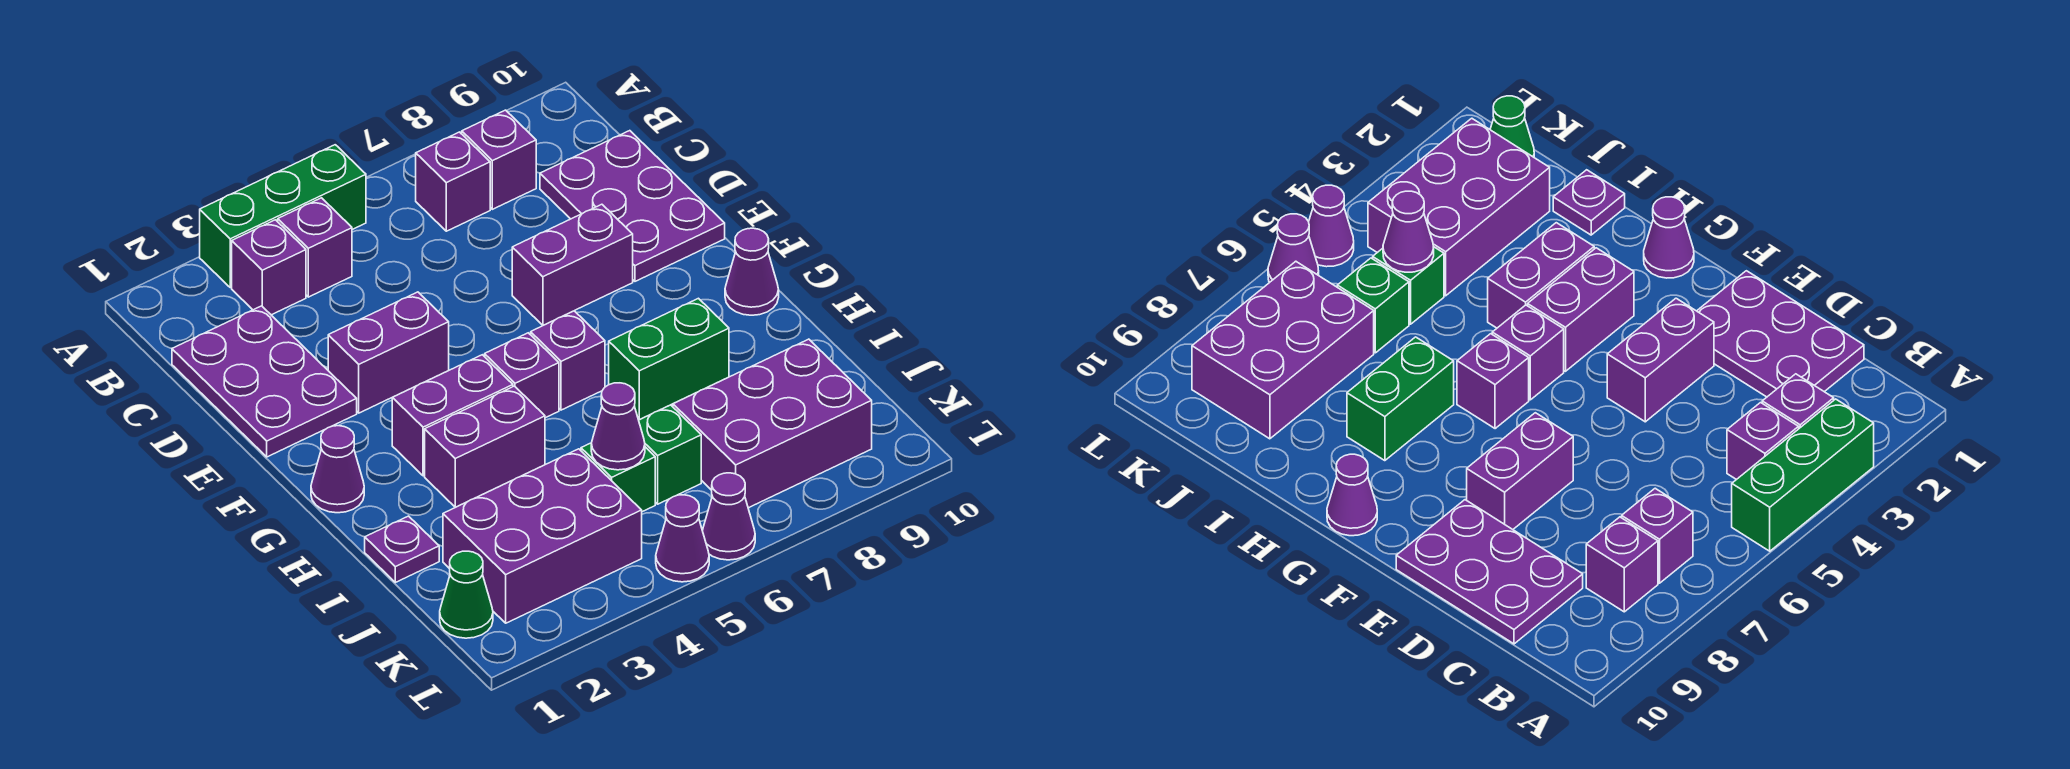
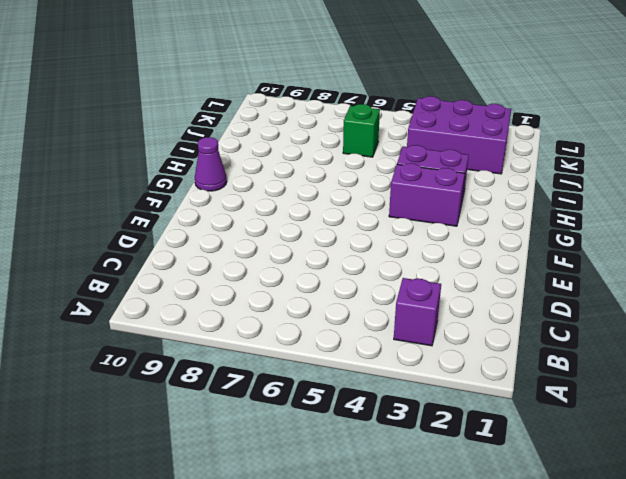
none -> green 1x3 brick [200,145,366,288]
none -> purple 1x1 brick [278,198,352,297]
none -> purple 1x1 brick [416,132,490,231]

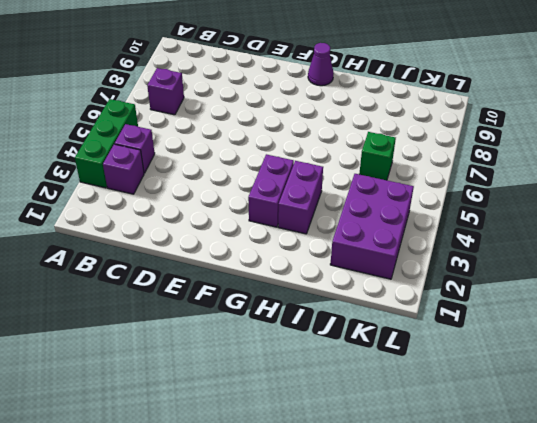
none -> purple 1x1 brick [462,110,536,209]
none -> purple 2x3 plate [172,306,357,457]
none -> purple 2x3 plate [540,131,725,281]

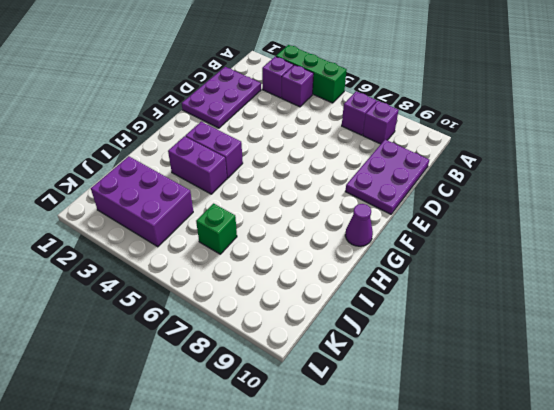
none -> purple 1x2 brick [328,292,449,413]
none -> purple 1x2 brick [512,204,633,325]
none -> purple 1x1 cone [311,426,364,513]

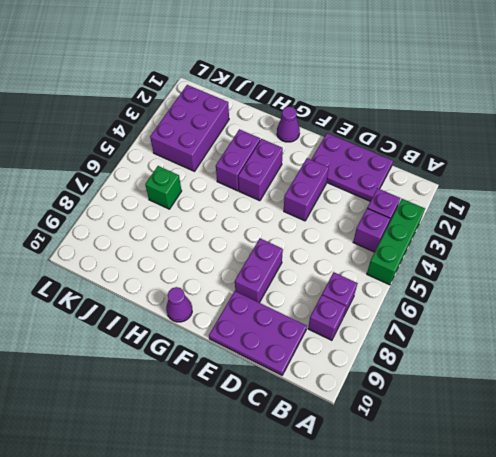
none -> purple 1x1 brick [484,333,559,418]
none -> purple 1x1 brick [530,311,605,410]
none -> green 1x2 brick [609,298,729,420]

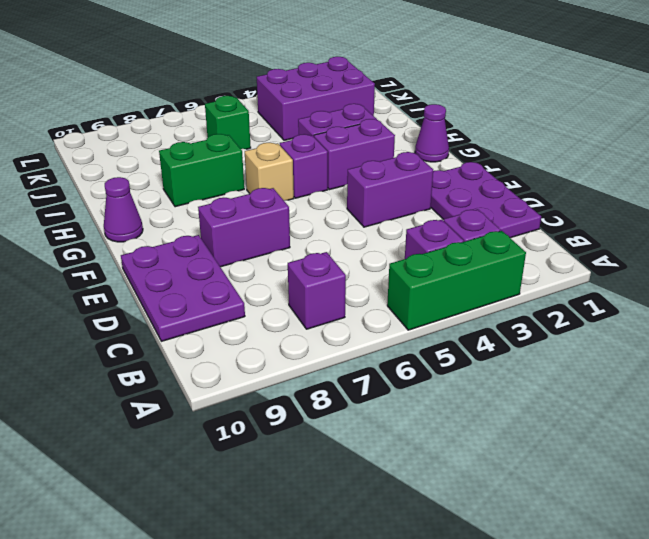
tan 1x1 brick [245,143,294,200] -> purple 1x1 brick [530,311,605,410]
none -> purple 1x1 brick [462,110,536,209]
none -> purple 1x1 plate [365,516,439,582]
none -> green 1x1 brick [581,443,655,512]

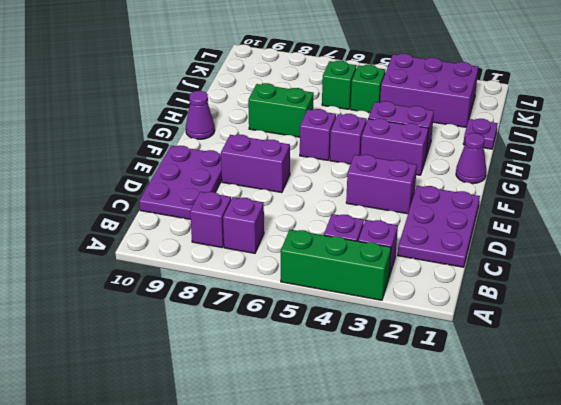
none -> purple 2x3 brick [673,339,872,508]
none -> green 1x1 cone [440,551,493,638]
none -> purple 1x1 cone [656,495,709,582]

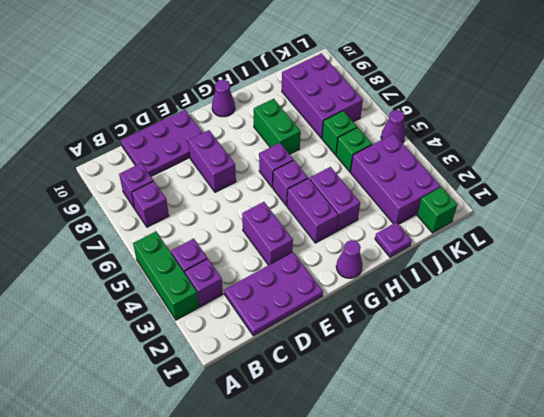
green 1x1 brick [417,187,457,233] -> green 1x1 cone [440,551,493,638]
none -> purple 1x1 cone [702,473,755,560]
none -> purple 1x1 cone [591,383,645,470]

